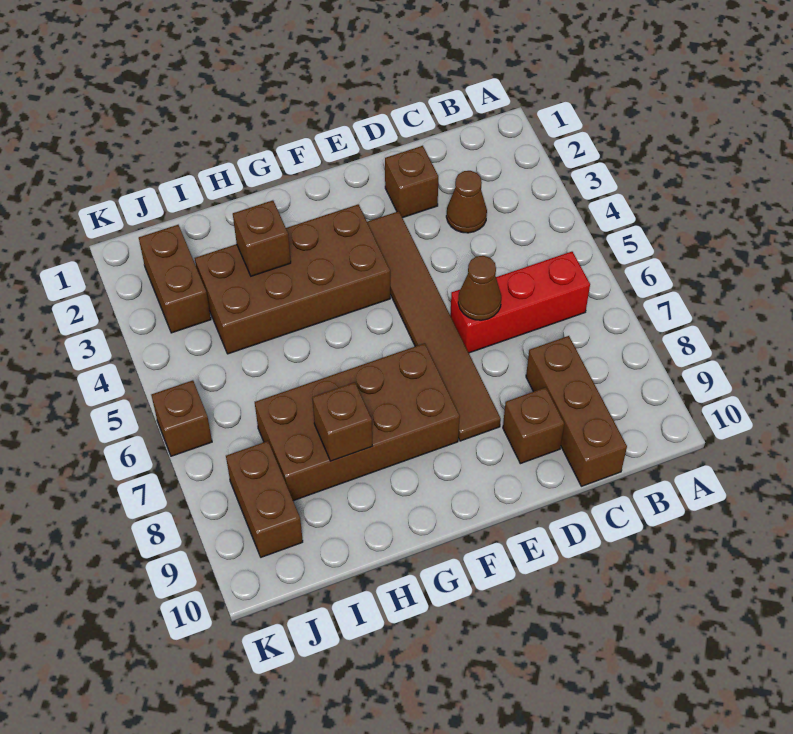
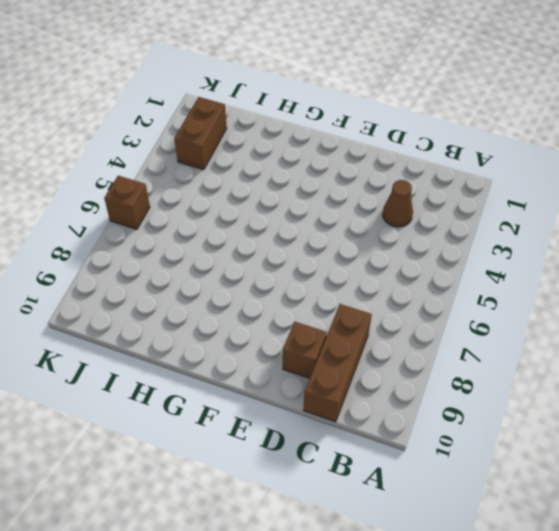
none -> red 1x3 brick [450,252,590,353]
none -> brown 1x1 brick [385,146,438,218]
none -> brown 1x6 tile [367,211,501,441]

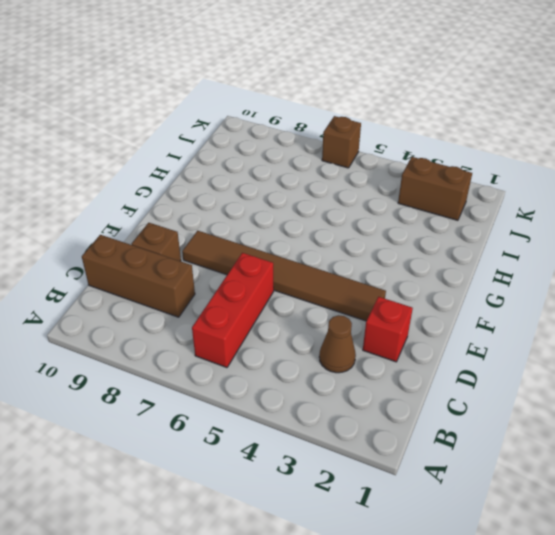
red 1x1 brick [363,297,413,362] -> brown 1x1 brick [385,146,438,218]
none -> brown 2x4 brick [195,205,390,354]
none -> brown 2x4 brick [255,343,460,501]
none -> brown 1x2 brick [226,441,303,557]

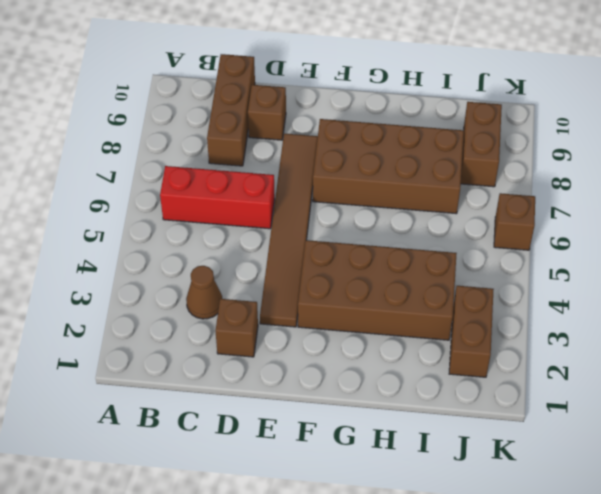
none -> brown 1x1 cone [458,256,501,320]
none -> brown 1x1 brick [233,200,291,276]
none -> brown 1x1 brick [312,382,372,461]

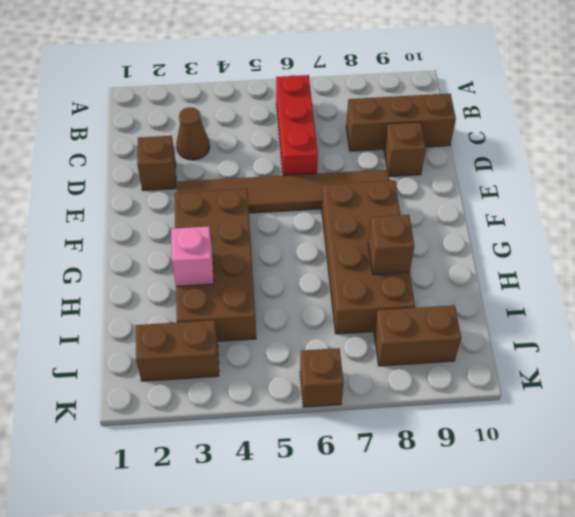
pink 1x1 brick [171,226,214,286] -> brown 1x1 brick [233,200,291,276]
none -> brown 1x1 cone [458,256,501,320]

